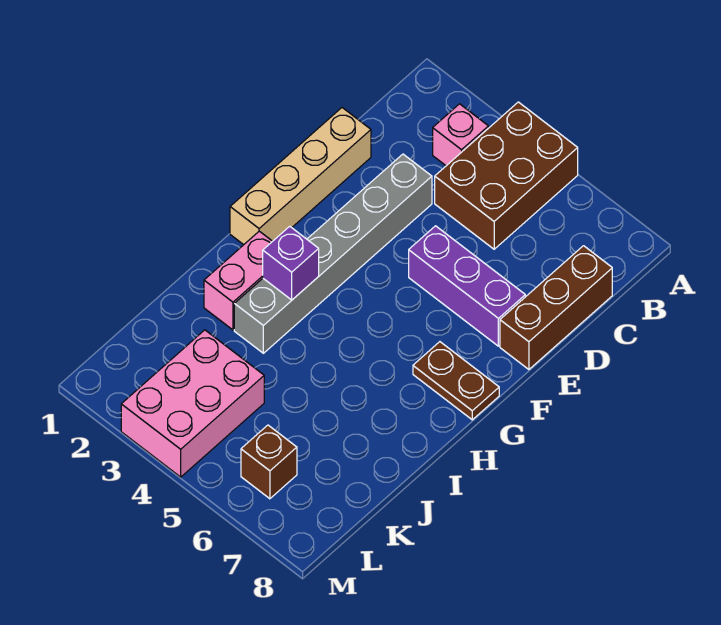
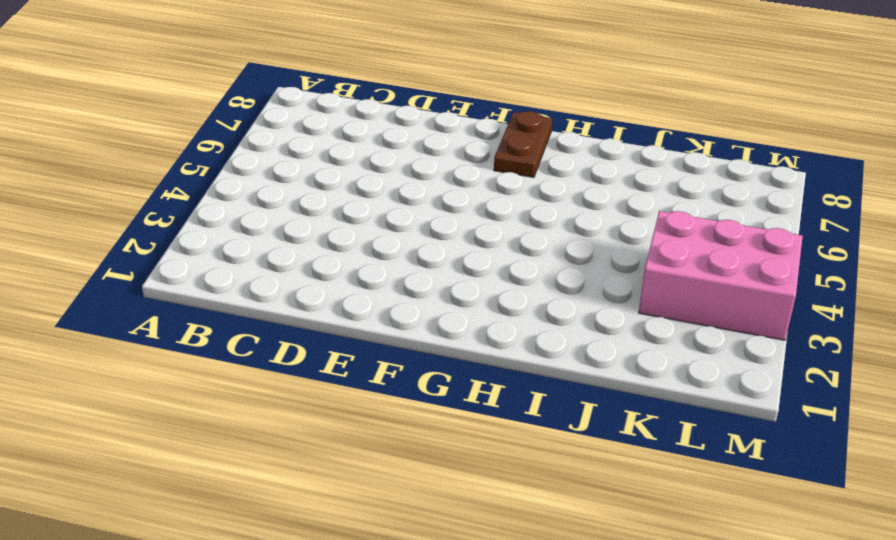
none -> brown 2x3 brick [435,102,578,249]
none -> pink 1x1 brick [433,104,489,166]

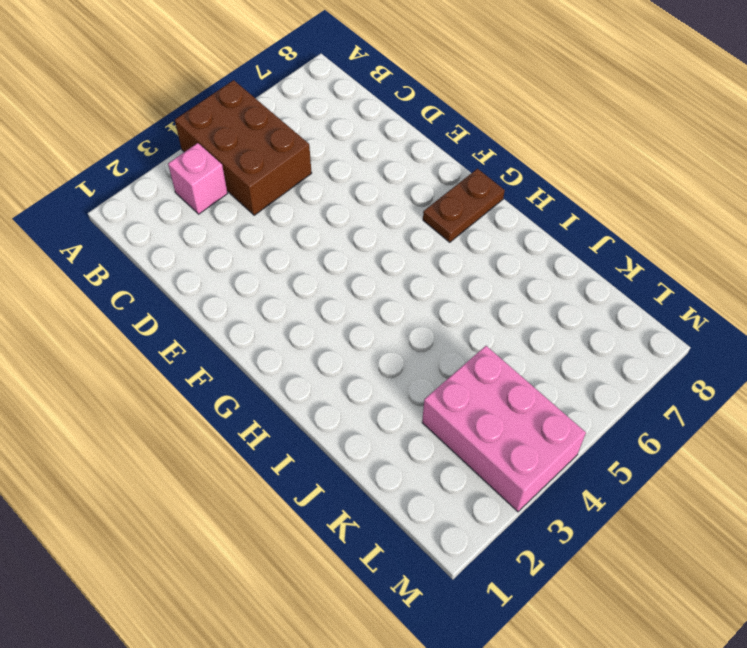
none -> brown 1x3 brick [500,246,612,369]
none -> tan 1x4 brick [230,108,371,245]

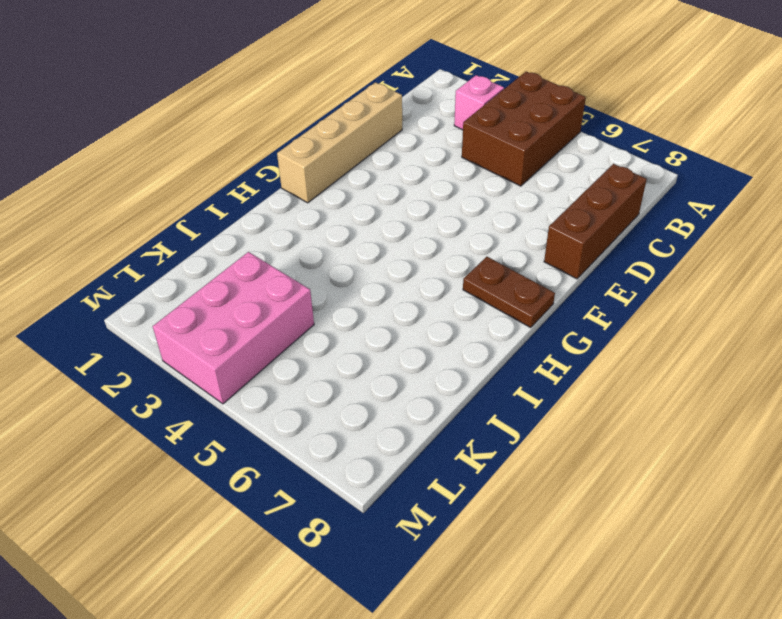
none -> grey 1x6 brick [234,154,432,353]
none -> purple 1x3 brick [409,226,525,346]

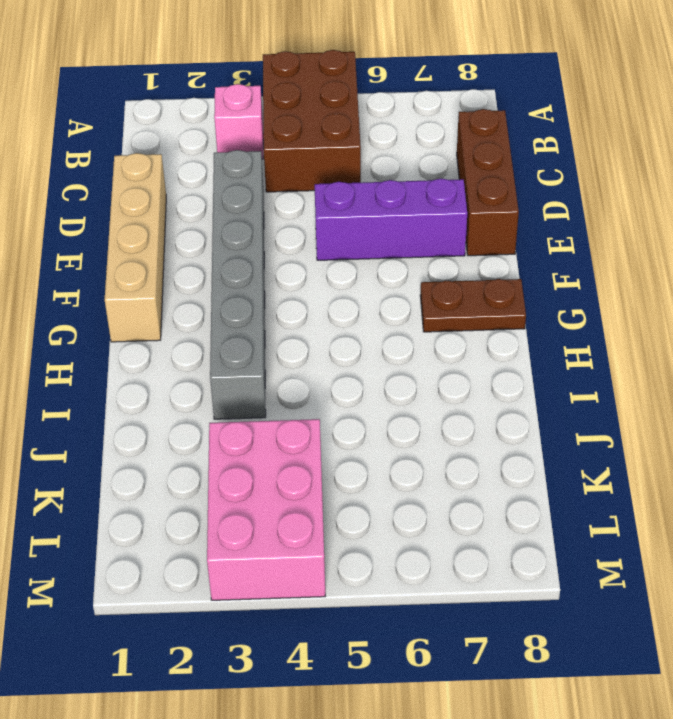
none -> pink 1x2 brick [204,231,272,330]
none -> brown 1x1 brick [241,425,297,499]

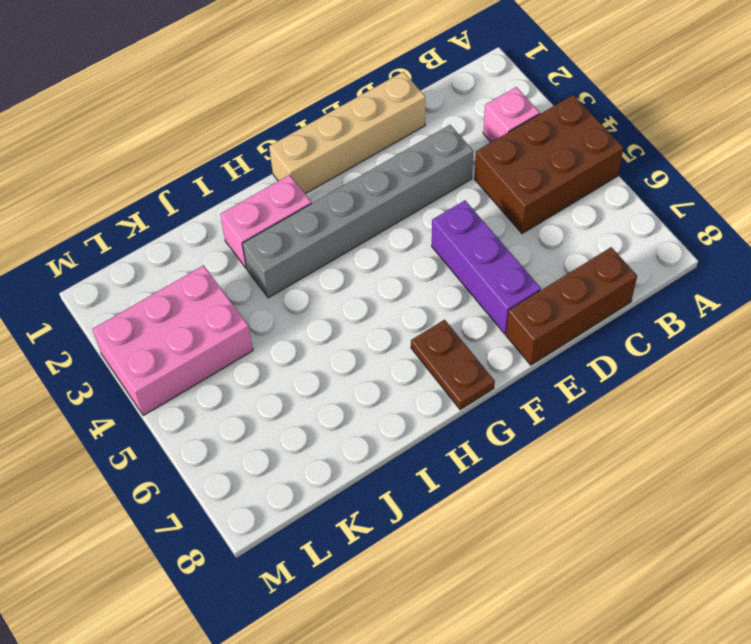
none -> brown 1x1 brick [241,425,297,499]
none -> purple 1x1 brick [263,226,319,300]

